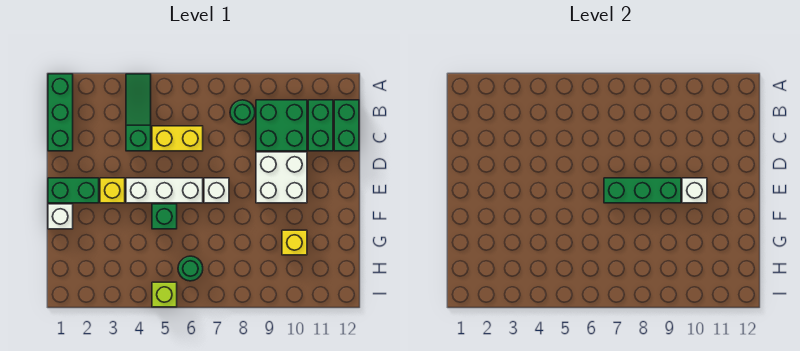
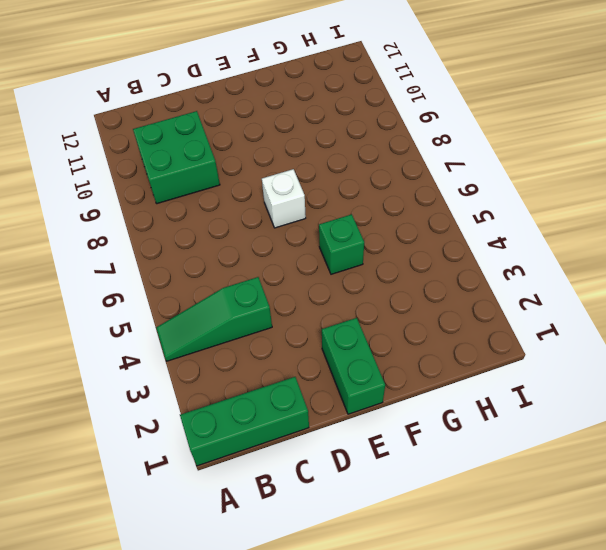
none -> green 1x1 round brick [230,100,255,125]
none -> green 1x2 brick [308,100,333,151]
none -> green 1x2 brick [334,100,359,151]

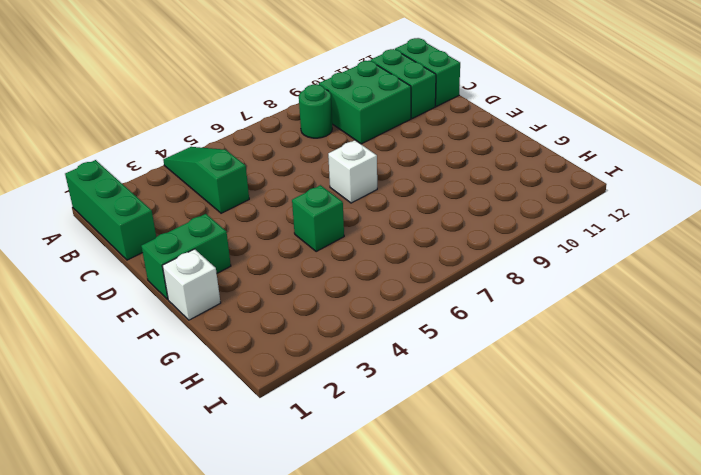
none -> yellow 1x2 brick [152,126,203,151]
none -> white 2x2 brick [256,152,307,203]
none -> yellow 1x1 brick [100,178,125,203]

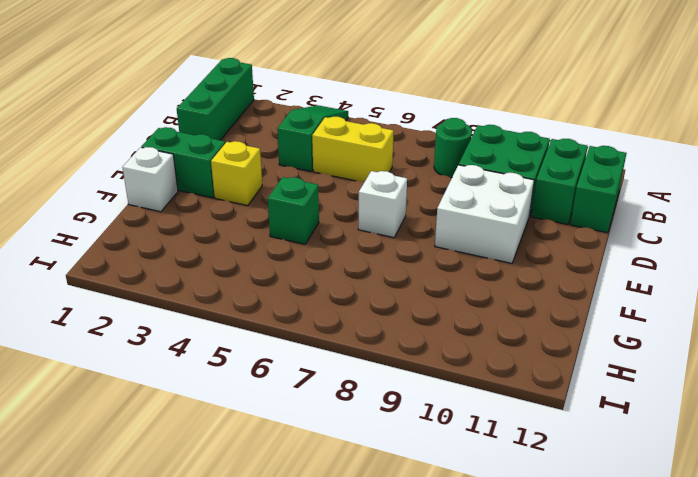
none -> white 1x3 brick [126,178,203,203]
none -> yellow 1x1 brick [282,230,307,255]
none -> green 1x1 round brick [178,256,203,281]

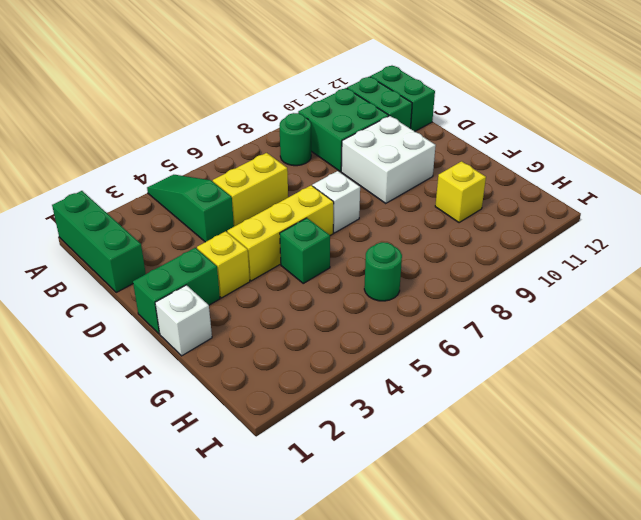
yellow 1x3 brick [227,185,334,281] -> white 1x3 brick [126,178,203,203]
none -> lime 1x1 brick [152,282,177,307]
none -> green 1x3 brick [604,178,681,203]
none -> white 1x1 brick [682,178,707,203]

